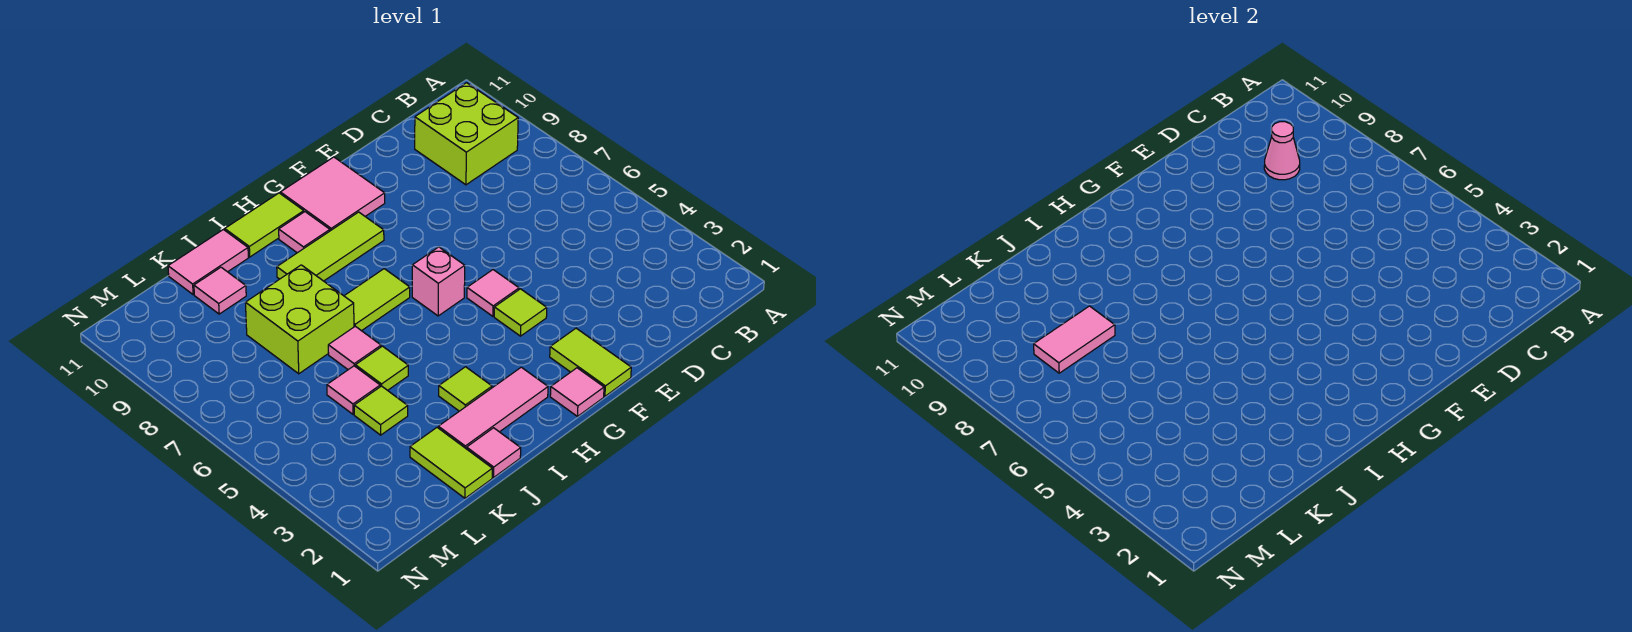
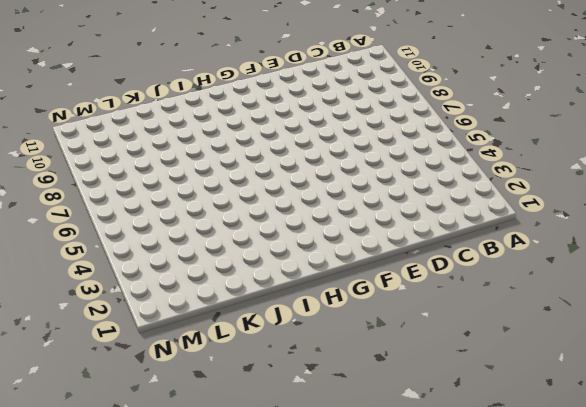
none -> lime 2x2 brick [415,83,518,185]
none -> lime 1x2 tile [550,328,631,396]
none -> lime 1x1 tile [494,289,547,336]

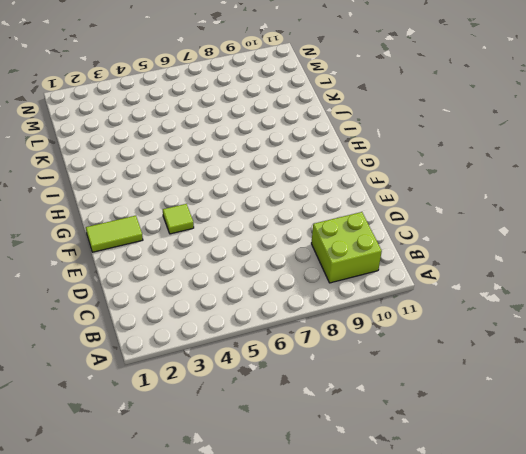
none -> pink 1x1 tile [467,270,519,316]
none -> pink 2x2 tile [280,157,385,231]
none -> pink 1x1 tile [550,368,604,416]

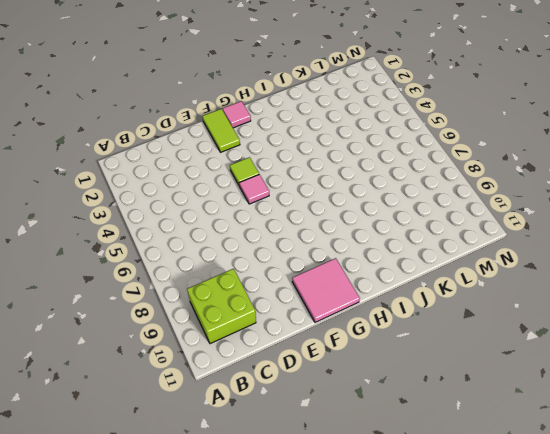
none -> pink 1x1 brick [412,247,465,316]
none -> lime 1x3 tile [277,212,384,281]
none -> pink 1x3 tile [438,367,548,449]

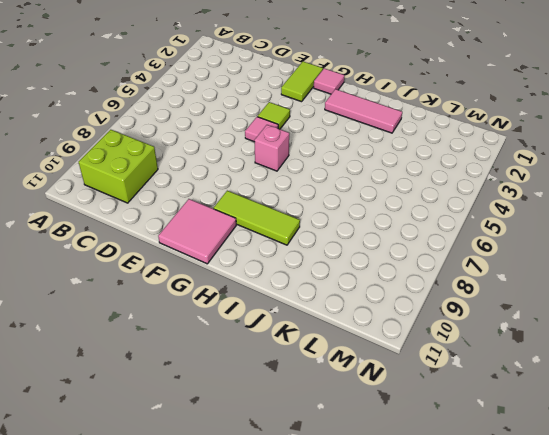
none -> lime 1x2 tile [345,269,410,331]
none -> pink 1x1 tile [279,212,330,253]
none -> lime 1x2 tile [225,193,304,257]

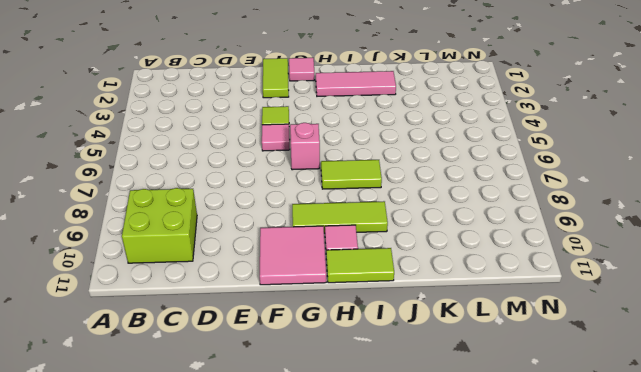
none -> lime 1x1 tile [439,367,492,411]
none -> pink 1x1 tile [467,428,521,478]
none -> lime 1x1 tile [355,346,408,390]

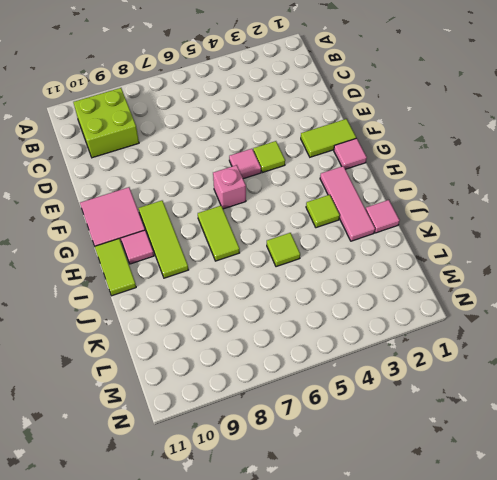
none -> pink 1x1 tile [328,326,381,370]
none -> lime 2x2 brick [245,265,354,374]
none -> pink 1x2 tile [168,230,248,294]

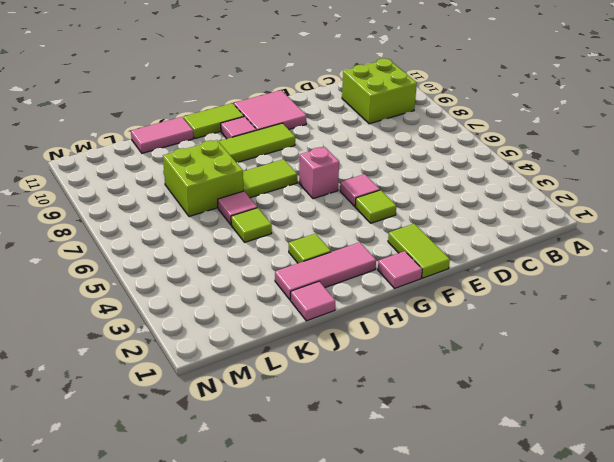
none -> lime 1x2 tile [410,428,492,498]
none -> lime 1x1 tile [354,386,408,435]
none -> pink 1x1 tile [327,366,380,414]

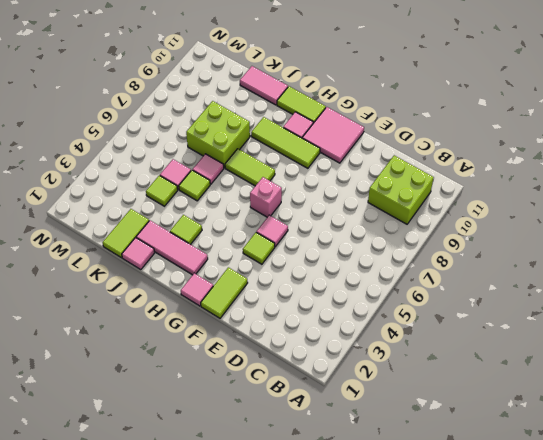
none -> pink 1x1 tile [194,267,246,314]
none -> pink 1x1 cone [1264,122,1300,180]
none -> pink 1x2 tile [1034,306,1115,373]

